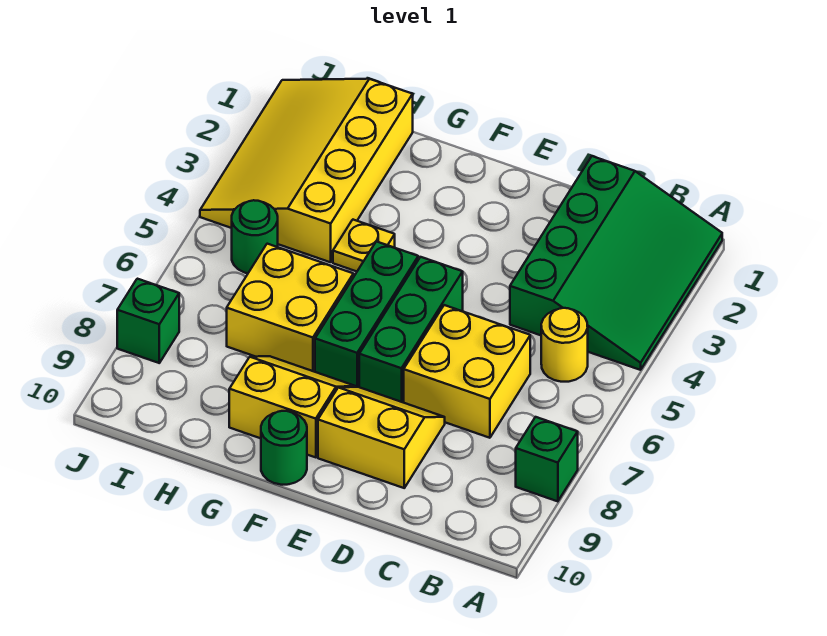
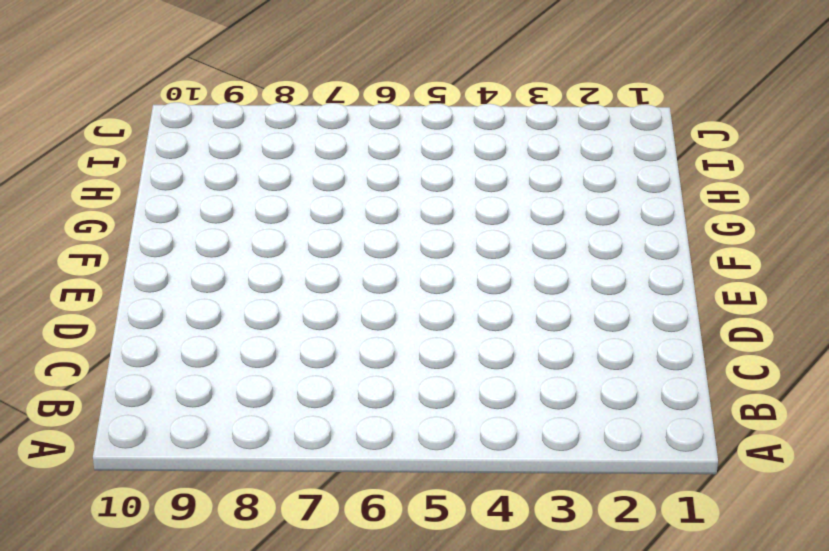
none -> green 3x4 slope [510,156,722,370]
none -> green 1x1 brick [516,417,578,501]
none -> yellow 1x1 round brick [541,308,588,382]

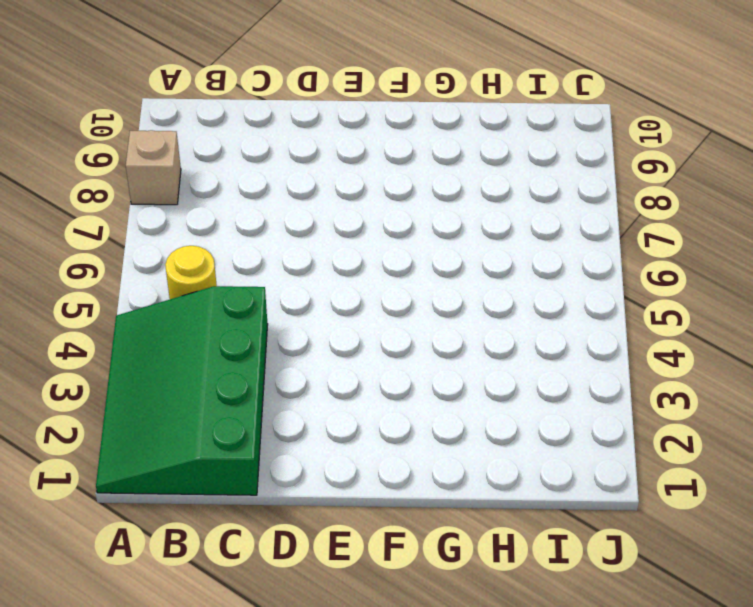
tan 1x1 brick [126,130,181,205] -> green 1x1 brick [516,417,578,501]
none -> yellow 2x2 brick [404,305,530,438]
none -> yellow 2x2 slope [318,387,445,488]
none -> green 1x3 brick [359,257,463,403]

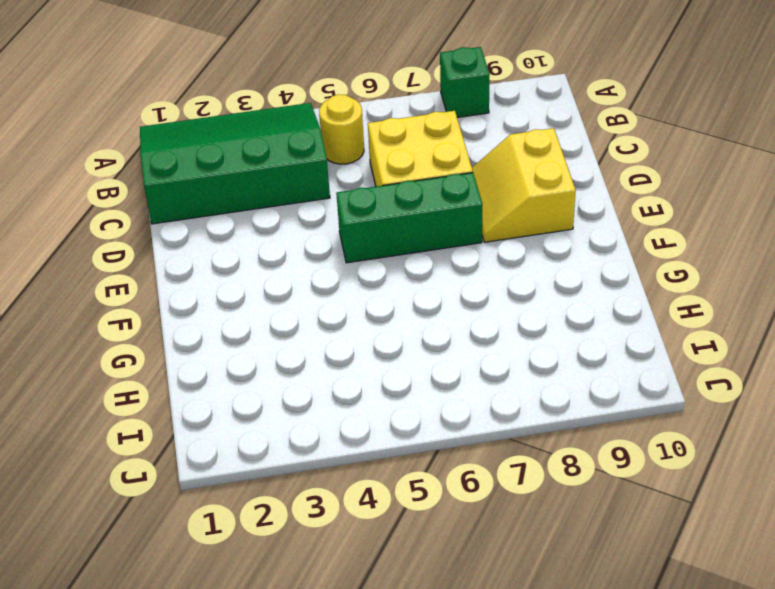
none -> green 1x3 brick [315,241,418,387]
none -> yellow 2x2 slope [229,356,356,457]
none -> green 1x1 round brick [261,411,307,485]

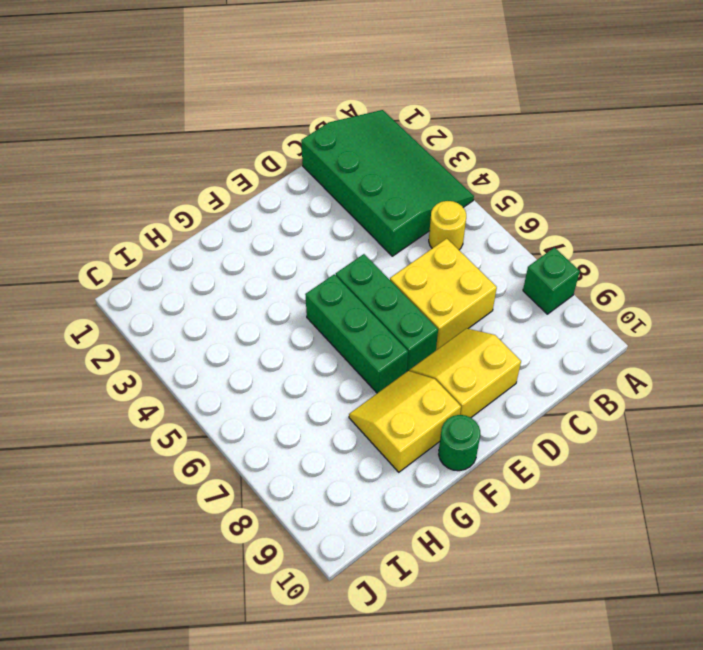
none -> yellow 1x1 plate [333,220,395,271]
none -> yellow 2x2 brick [227,244,353,372]
none -> yellow 3x4 slope [200,79,413,262]

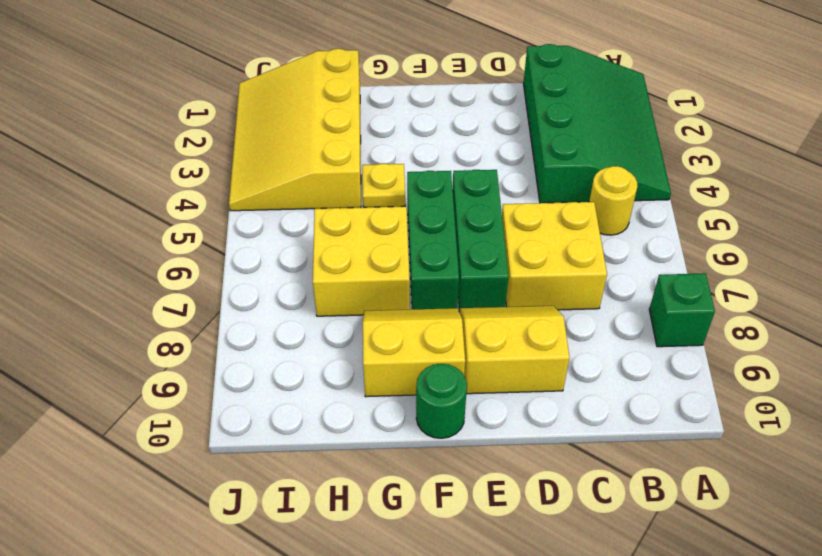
none -> green 1x1 round brick [232,200,278,273]
none -> green 1x1 brick [117,279,179,363]

